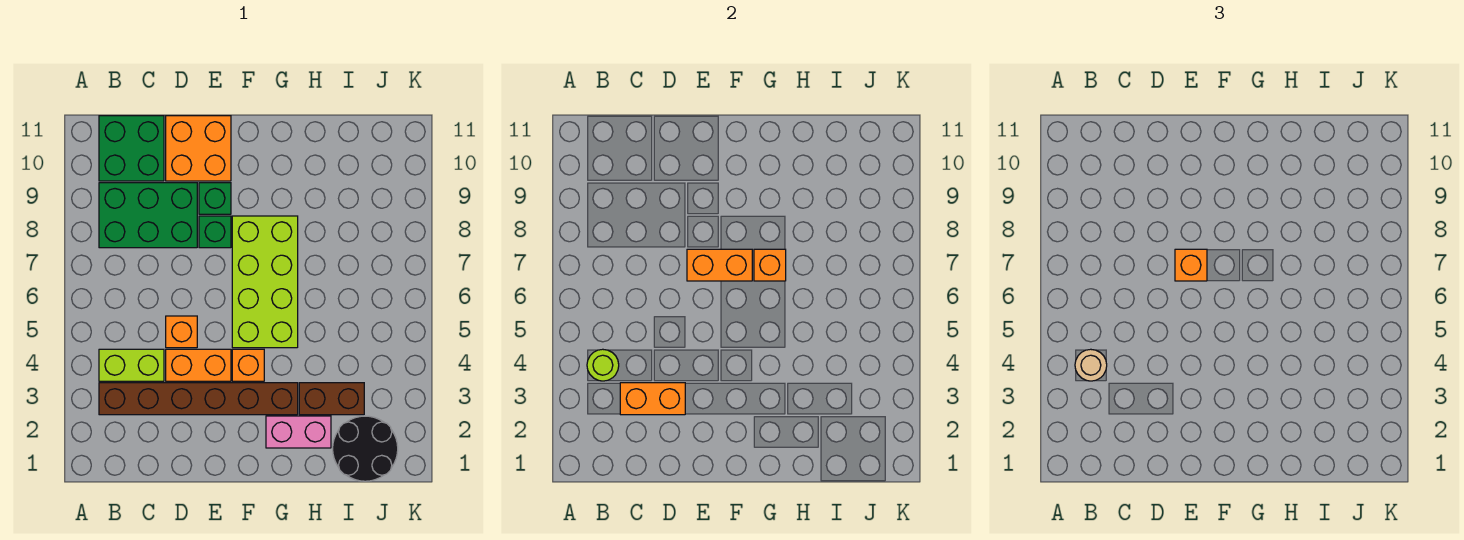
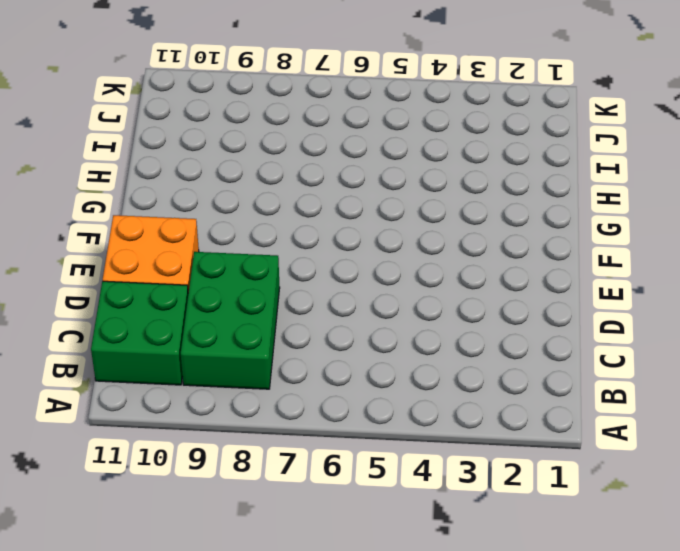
none -> brown 1x6 brick [99,383,298,415]
none -> lime 1x2 brick [99,349,164,381]
none -> orange 1x2 brick [166,349,231,381]

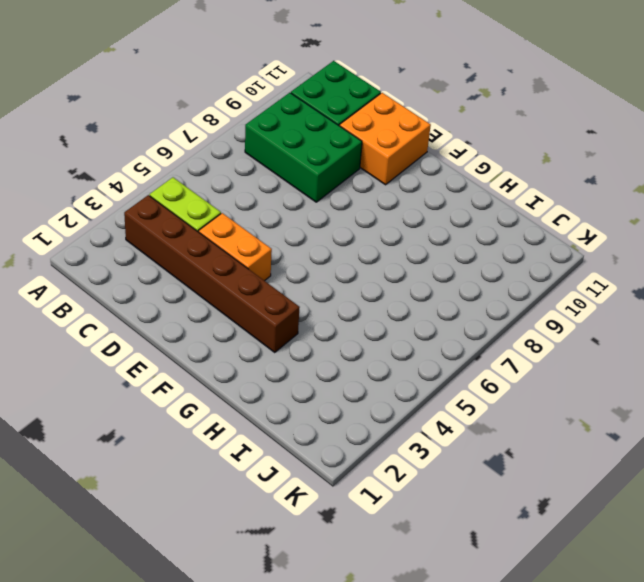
none -> orange 1x1 brick [166,316,197,348]
none -> green 1x1 brick [199,216,231,248]
none -> green 1x1 brick [199,183,231,214]

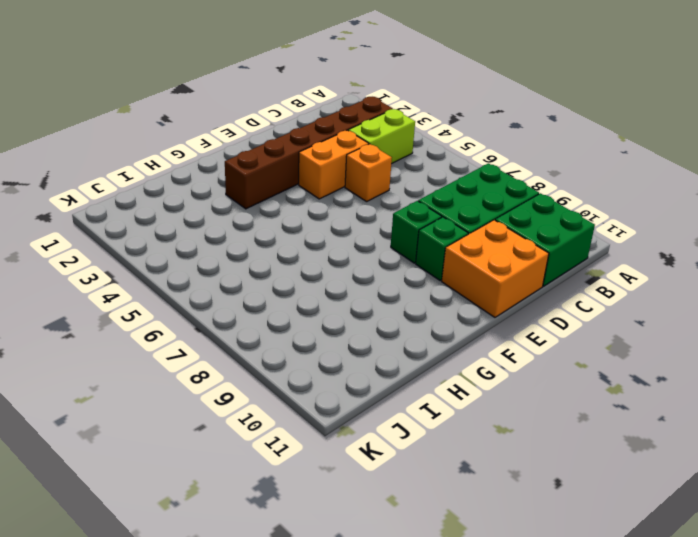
none -> orange 1x1 brick [232,349,264,381]
none -> lime 2x4 brick [232,216,298,348]
none -> pink 1x2 brick [266,416,331,448]

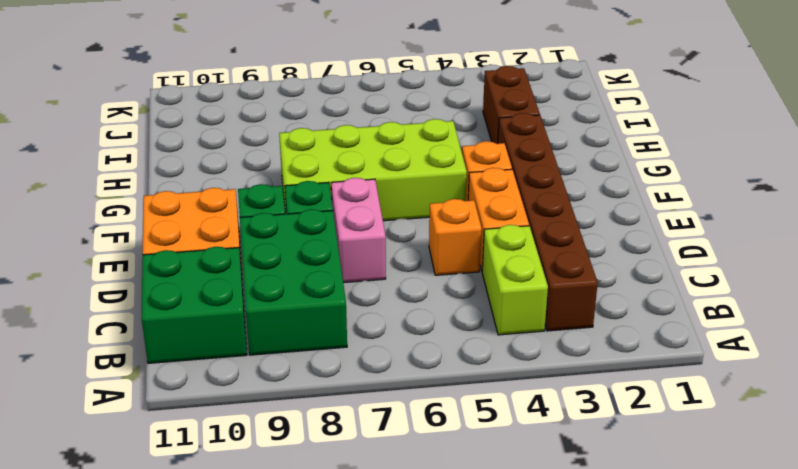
pink 1x2 brick [331,178,386,283] -> pink 1x2 brick moved to [266,416,331,448]
none -> black 2x2 round brick [333,416,398,481]
none -> lime 1x1 round brick [587,349,619,381]
none -> orange 1x2 brick [620,383,685,415]

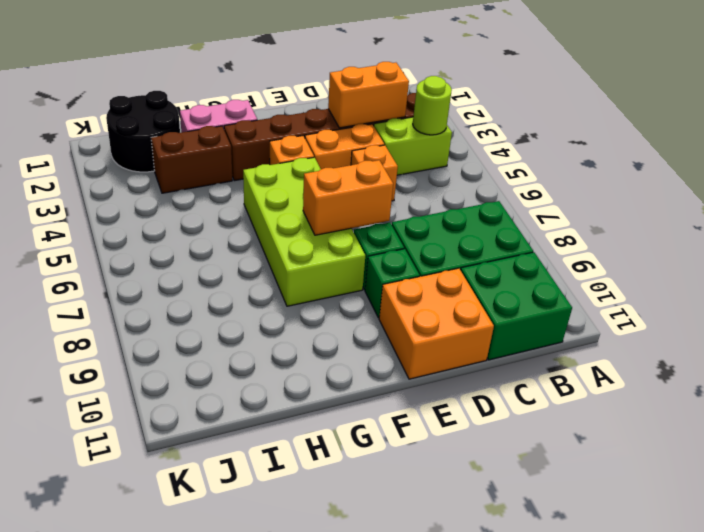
none -> orange 1x1 brick [754,249,786,281]
none -> tan 1x1 round brick [1075,349,1107,381]
none -> orange 1x1 brick [1175,249,1207,281]

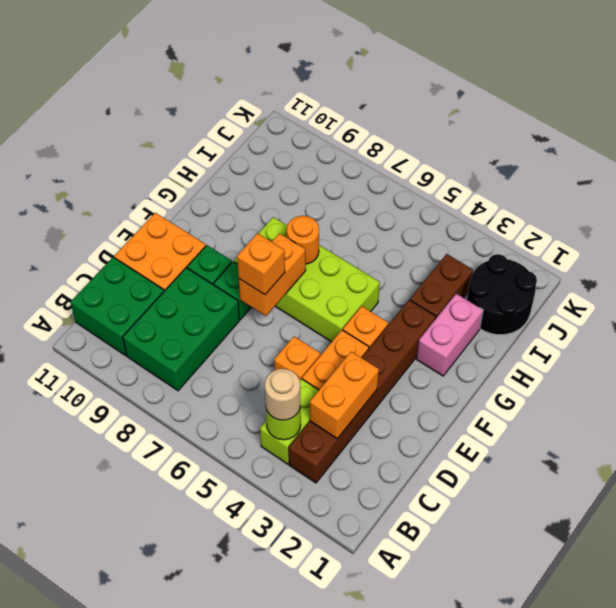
orange 1x1 round brick [287,216,319,264] -> orange 1x1 brick [754,249,786,281]

